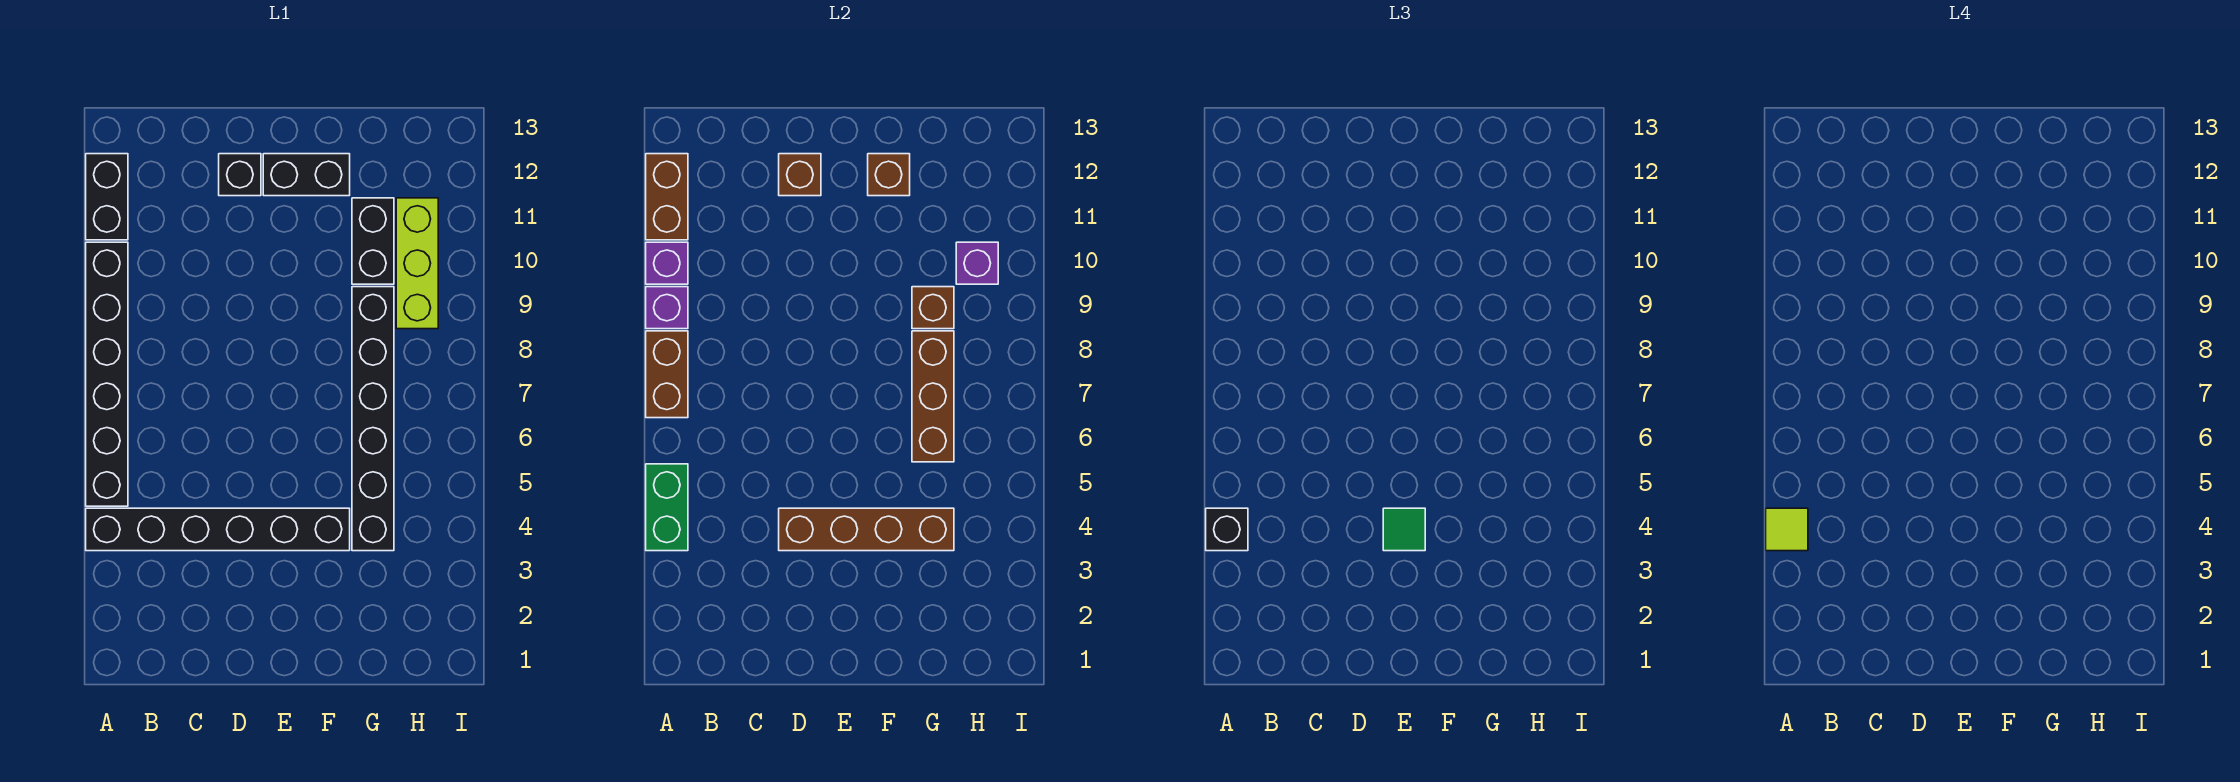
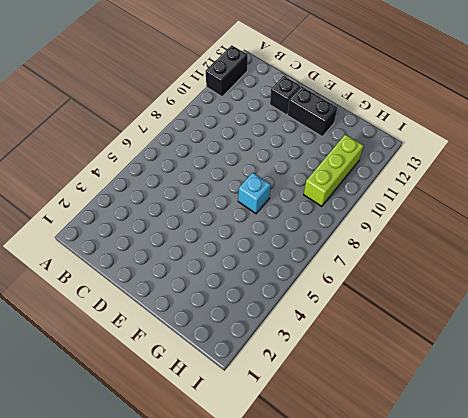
cyan 1x1 brick [238,173,271,213] -> none
none -> black 1x6 brick [86,508,350,551]
none -> black 1x6 brick [86,242,128,506]
none -> black 1x6 brick [352,287,394,551]

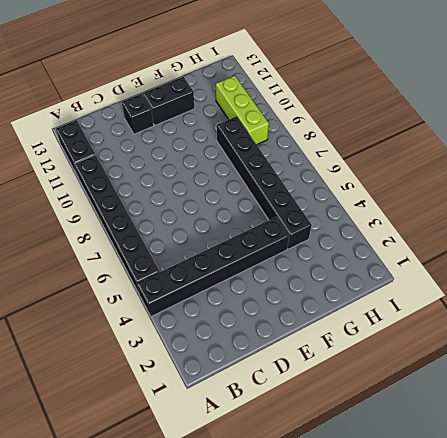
none -> black 1x2 brick [352,198,394,284]
none -> green 1x2 brick [646,464,688,551]
none -> brown 1x2 brick [646,331,688,418]

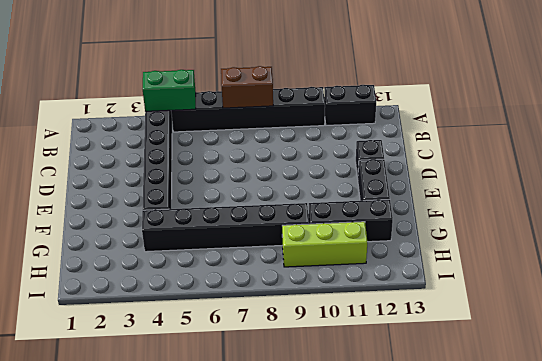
black 1x3 brick [308,199,393,242] -> black 1x2 brick [352,198,394,284]
none -> purple 1x1 brick [646,287,688,329]
none -> purple 1x1 brick [646,242,688,284]
none -> brown 1x2 brick [646,154,688,240]

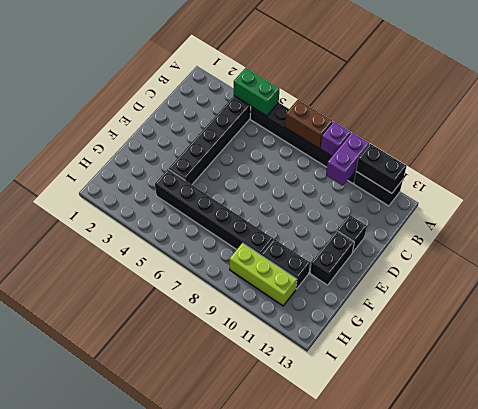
purple 1x2 brick [326,133,369,186] -> purple 1x1 brick [646,242,688,284]
black 1x2 brick [356,144,407,193] -> brown 1x2 brick [646,154,688,240]
none -> brown 1x4 brick [779,508,954,551]
none -> brown 1x1 brick [779,154,821,196]
none -> brown 1x1 brick [868,154,910,196]

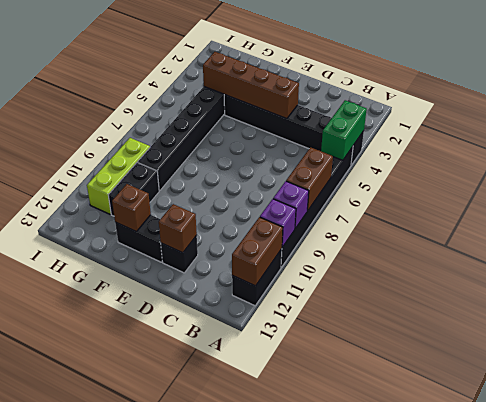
none -> brown 1x3 brick [912,331,954,462]
none -> brown 1x1 brick [912,287,954,329]
none -> purple 1x1 brick [956,242,998,284]

